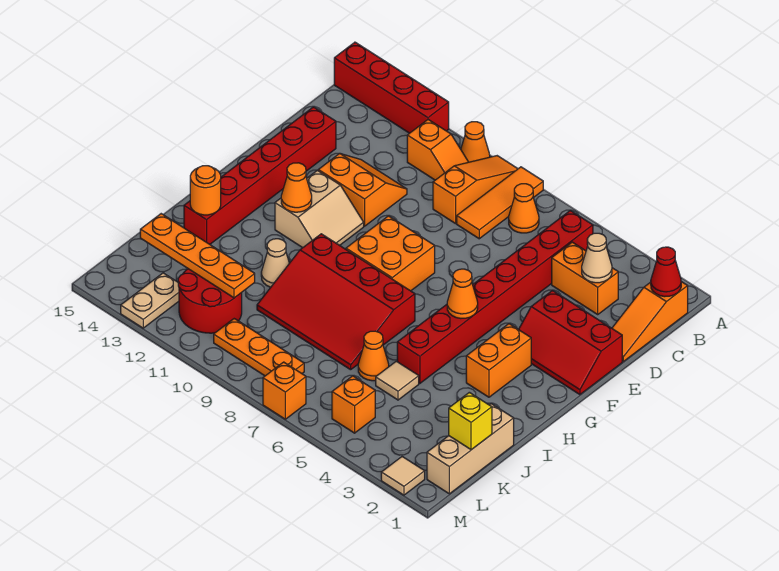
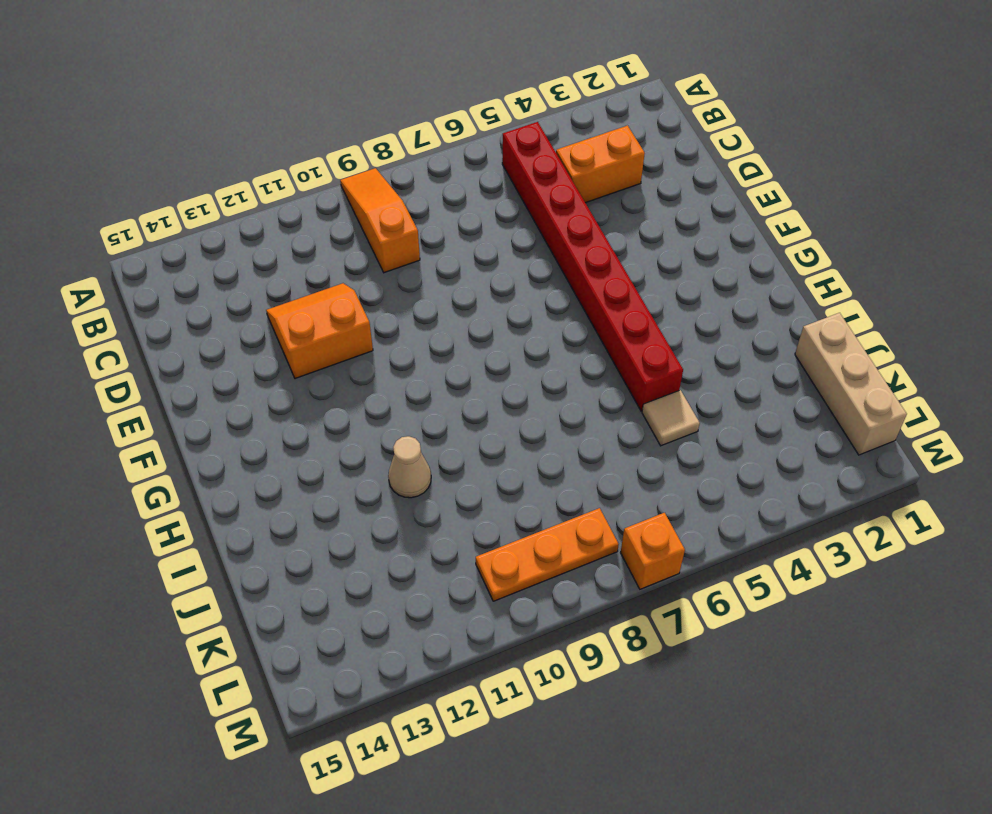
none -> orange 1x3 tile [457,167,543,239]
none -> orange 1x1 cone [461,122,490,162]
none -> red 1x4 brick [334,42,449,133]
none -> orange 1x3 slope [612,282,688,361]

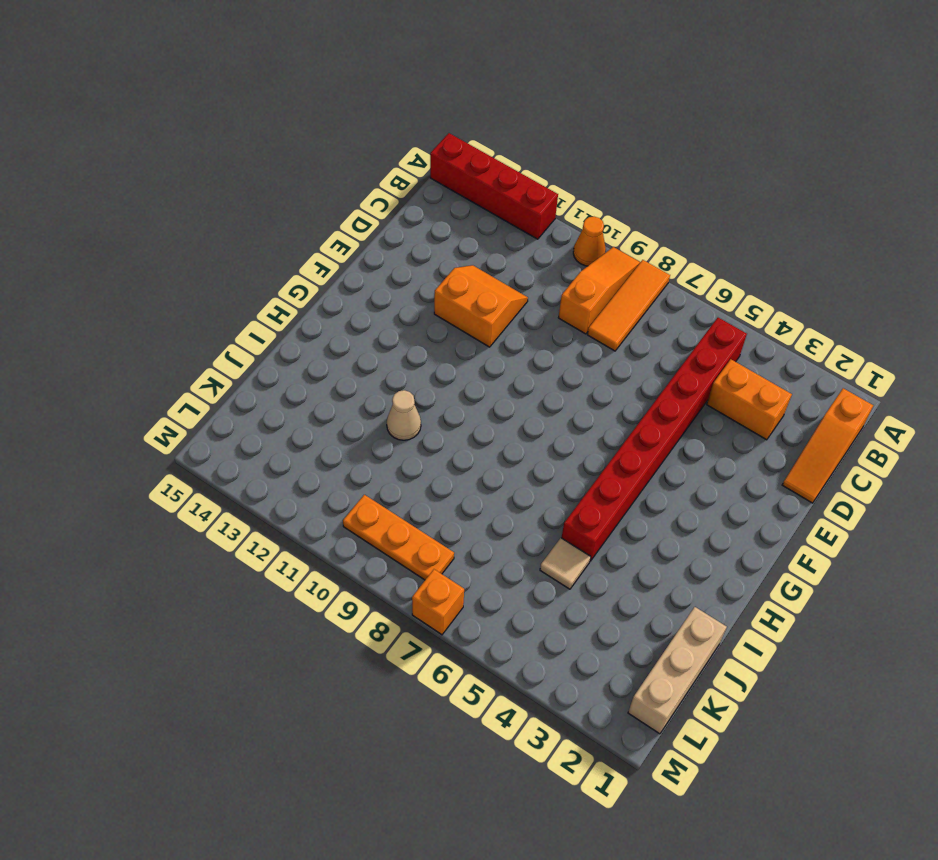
none -> orange 1x1 cone [509,184,539,233]
none -> orange 1x2 slope [407,120,468,180]
none -> red 1x6 brick [184,107,336,244]
none -> red 2x3 slope [519,291,622,395]

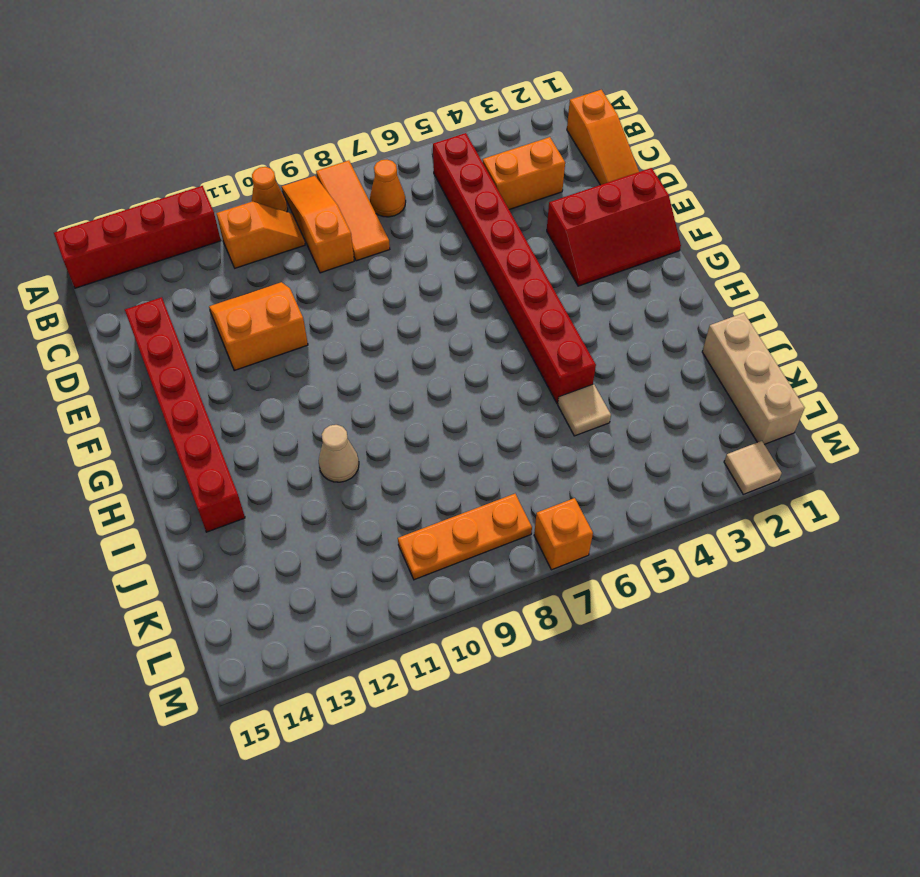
none -> orange 2x2 brick [346,216,435,291]
none -> tan 2x2 slope [275,170,364,248]
none -> orange 1x2 brick [466,324,531,397]
none -> red 3x4 slope [257,234,415,370]

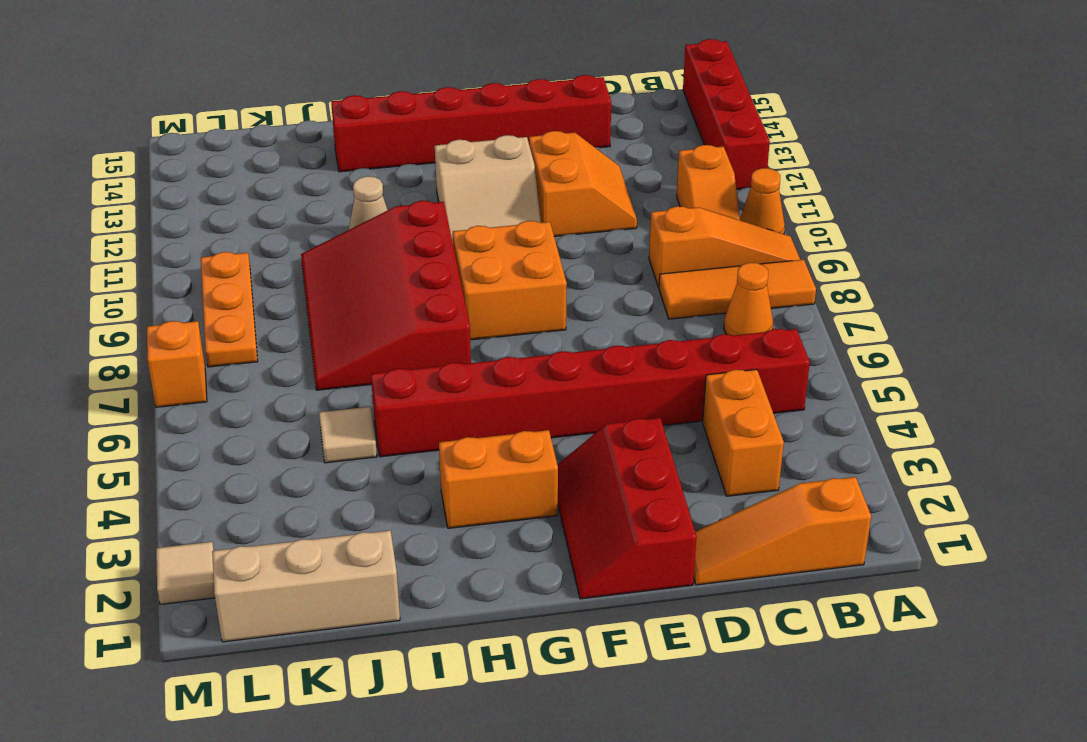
none -> orange 1x1 cone [358,331,389,381]
none -> red 2x2 round brick [178,269,242,333]
none -> orange 1x1 brick [332,376,375,433]
none -> tan 1x2 plate [121,273,179,328]

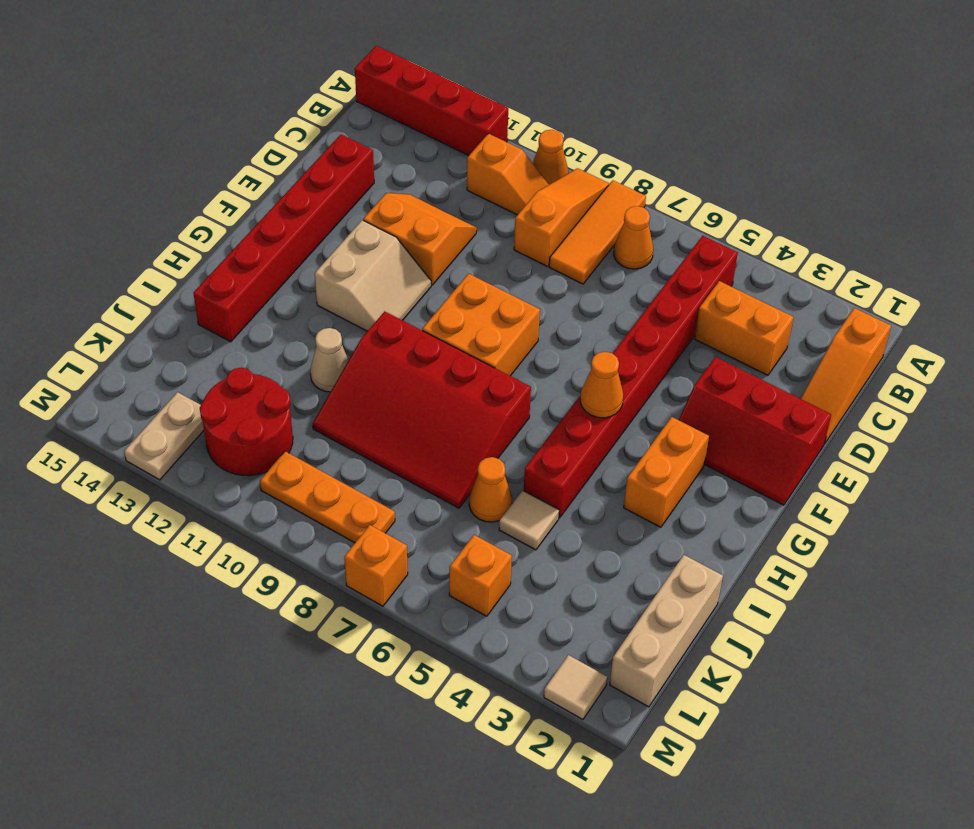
none -> red 1x1 cone [651,247,681,297]
none -> tan 1x1 cone [582,233,612,283]
none -> orange 1x1 cone [281,163,312,212]
none -> orange 1x1 round brick [190,166,221,215]

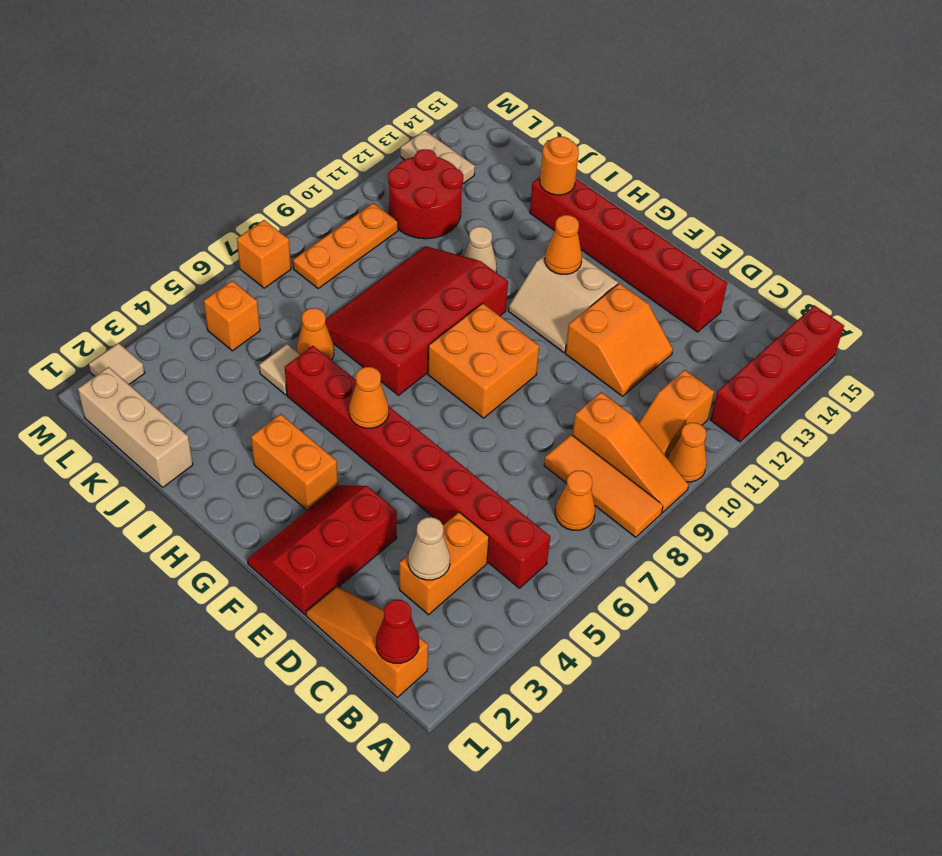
none -> yellow 1x1 brick [449,392,492,450]
none -> orange 1x4 plate [140,214,255,298]

